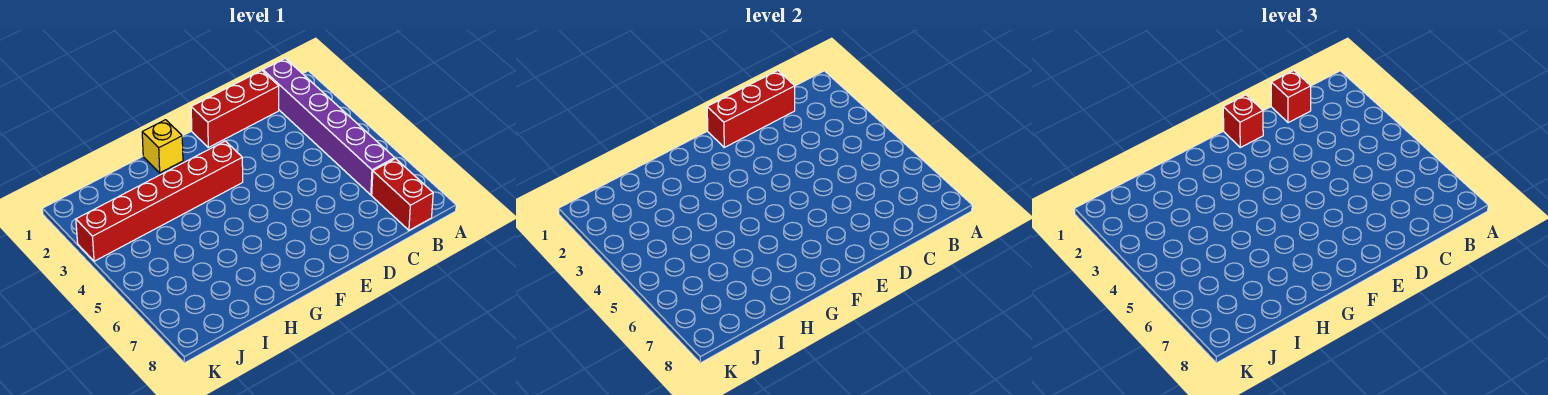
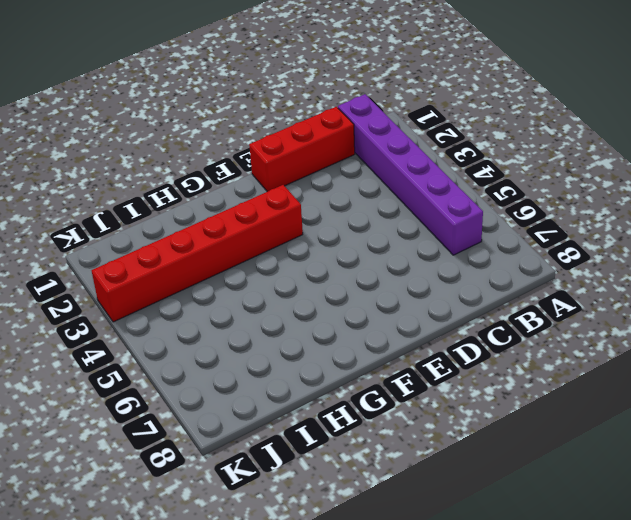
none -> red 1x2 brick [372,159,433,230]
none -> yellow 1x1 brick [142,120,183,173]

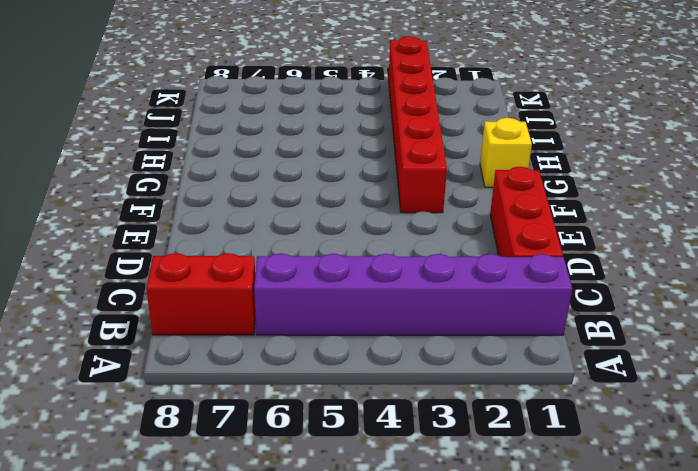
none -> red 1x3 brick [707,70,795,147]
none -> red 1x1 brick [1271,70,1311,123]

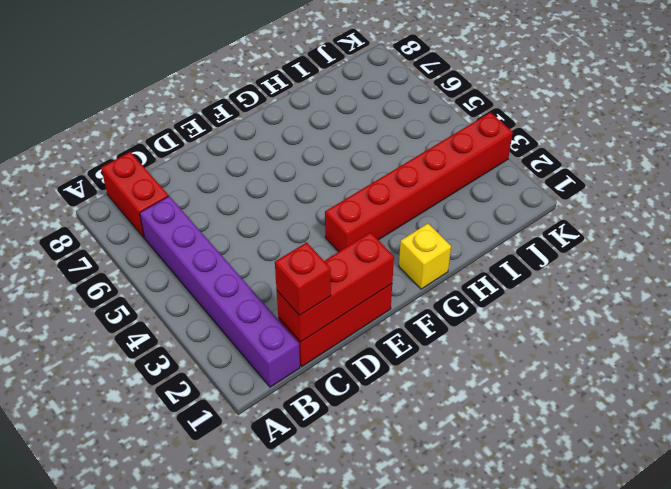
none -> red 1x1 brick [1223,95,1263,147]

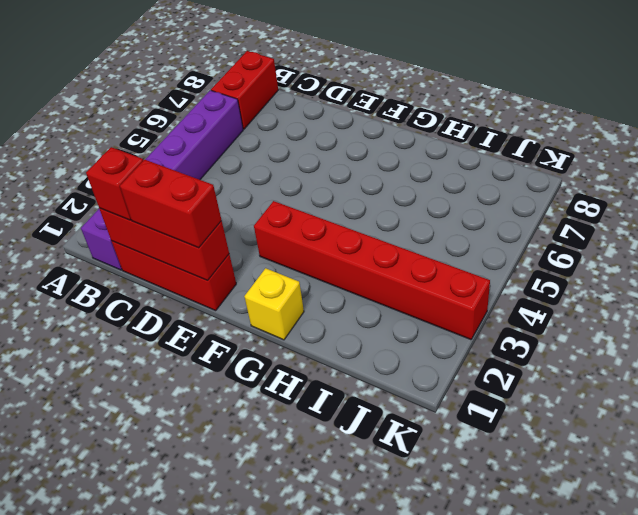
red 1x2 brick [120,159,221,248] -> red 1x1 brick [1223,95,1263,147]

